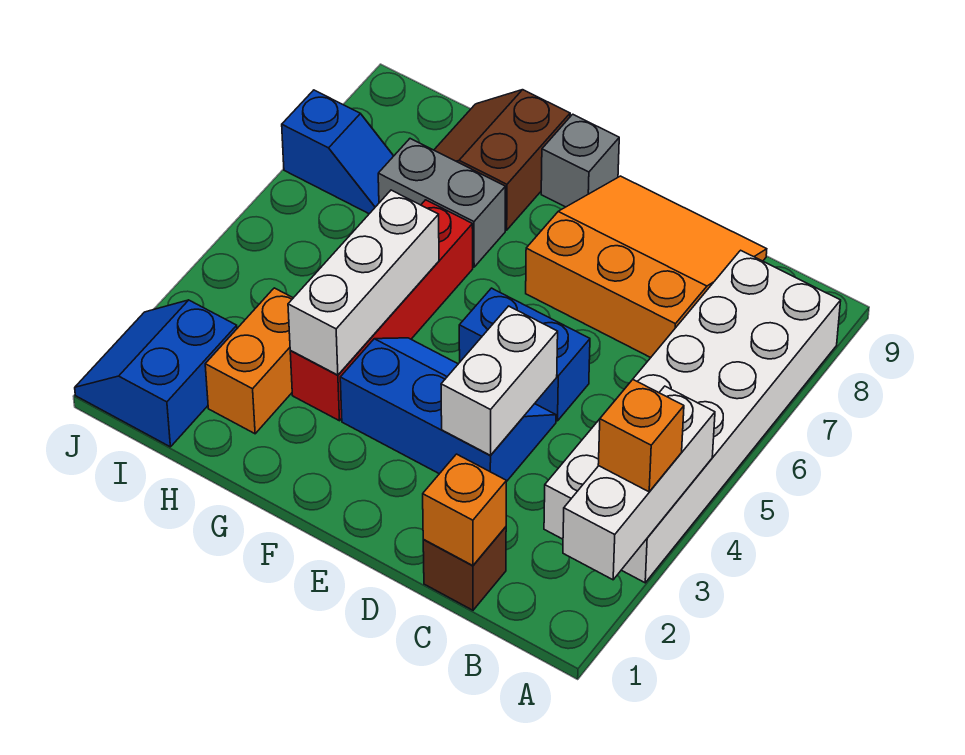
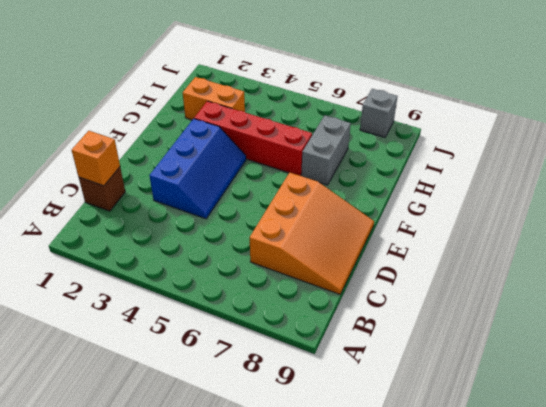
grey 1x1 brick [360,89,397,137] -> grey 1x1 brick moved to [541,114,619,207]
none -> white 2x6 brick [544,250,841,583]
none -> blue 1x2 brick [459,288,590,421]
none -> brown 2x2 slope [434,90,570,230]

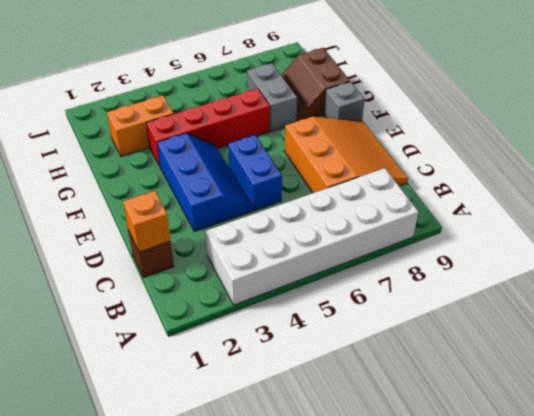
brown 2x2 slope [281,48,350,122] -> brown 2x2 slope turned to [434,90,570,230]
none -> blue 2x2 slope [75,300,237,447]
none -> blue 1x2 slope [282,90,393,214]
none -> white 1x3 brick [563,386,715,580]

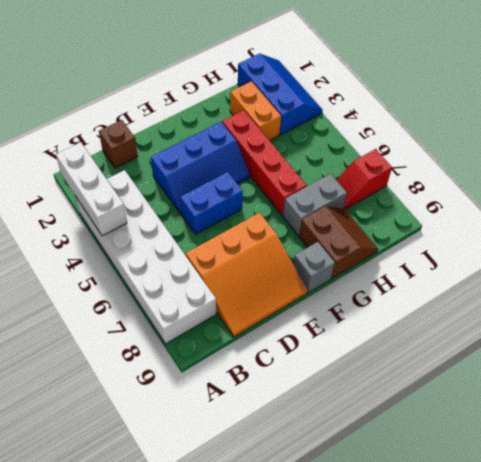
blue 2x3 slope [238,54,323,135] -> blue 2x2 slope [75,300,237,447]
red 1x2 slope [337,149,392,209] -> blue 1x2 slope [282,90,393,214]
none -> orange 1x1 brick [423,454,506,566]
none -> white 1x2 brick [441,306,558,455]
none -> white 1x3 brick [288,190,439,375]

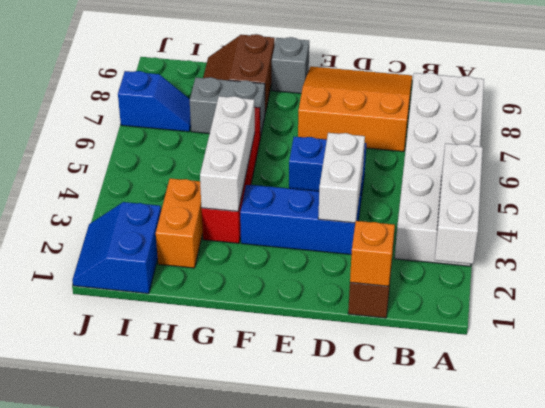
none -> orange 1x1 brick [598,380,684,492]

